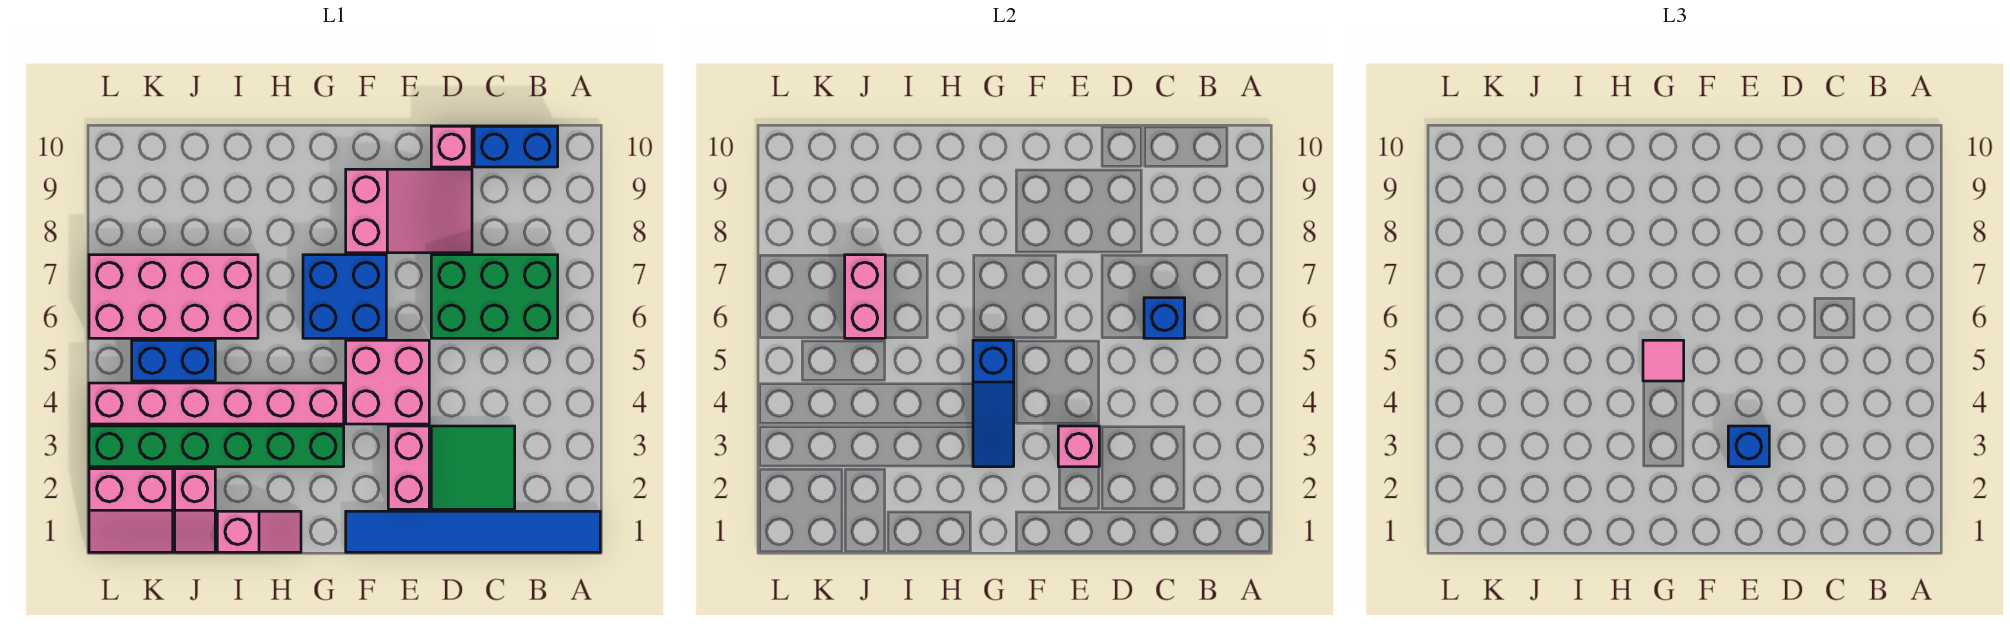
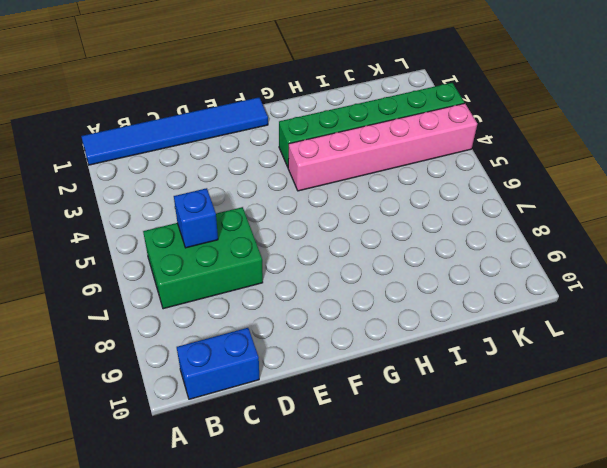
none -> green 2x2 tile [431,426,515,509]
none -> pink 2x3 slope [346,169,472,253]
none -> pink 1x1 brick [431,126,472,167]

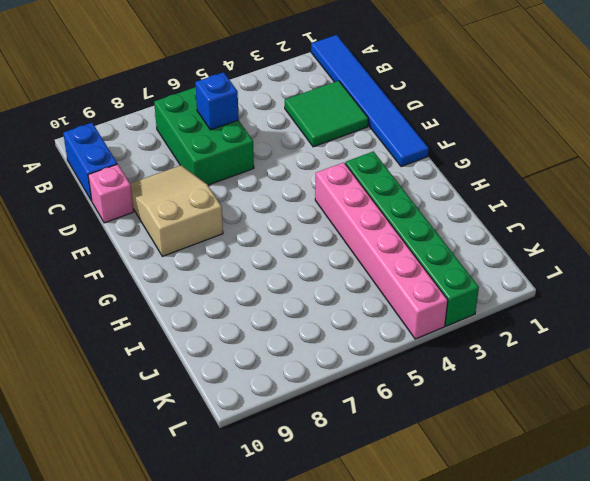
tan 2x3 slope [130,165,223,256] -> pink 2x3 slope [346,169,472,253]
none -> pink 1x2 brick [388,426,429,509]
none -> pink 2x2 brick [346,340,429,424]
none -> blue 2x2 brick [303,255,386,338]

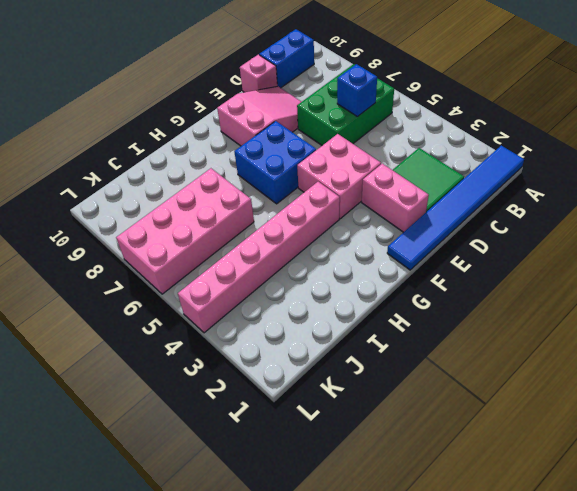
none -> green 1x6 brick [89,426,344,467]
none -> pink 1x2 slope [217,511,301,552]
none -> pink 1x2 slope [175,469,215,552]

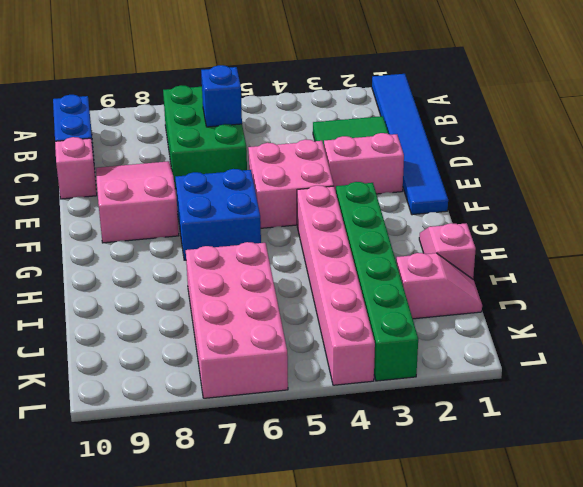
none -> blue 1x2 brick [132,340,215,381]
none -> pink 2x2 slope [89,469,173,552]
none -> pink 1x1 brick [1058,426,1099,467]

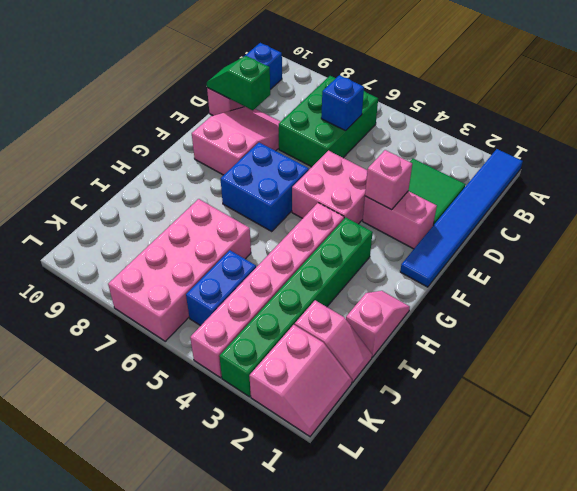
green 1x2 slope [207,56,270,110] -> none
none -> blue 1x3 slope [973,340,1014,467]
none -> pink 1x2 brick [845,255,885,338]
none -> blue 1x1 brick [1728,426,1769,467]

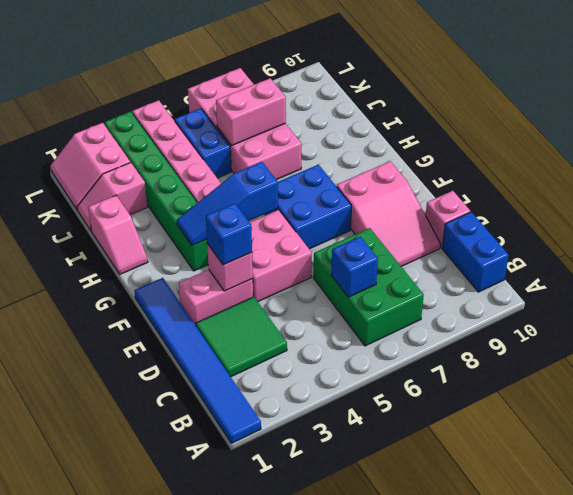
none -> pink 1x1 tile [1643,340,1684,381]

